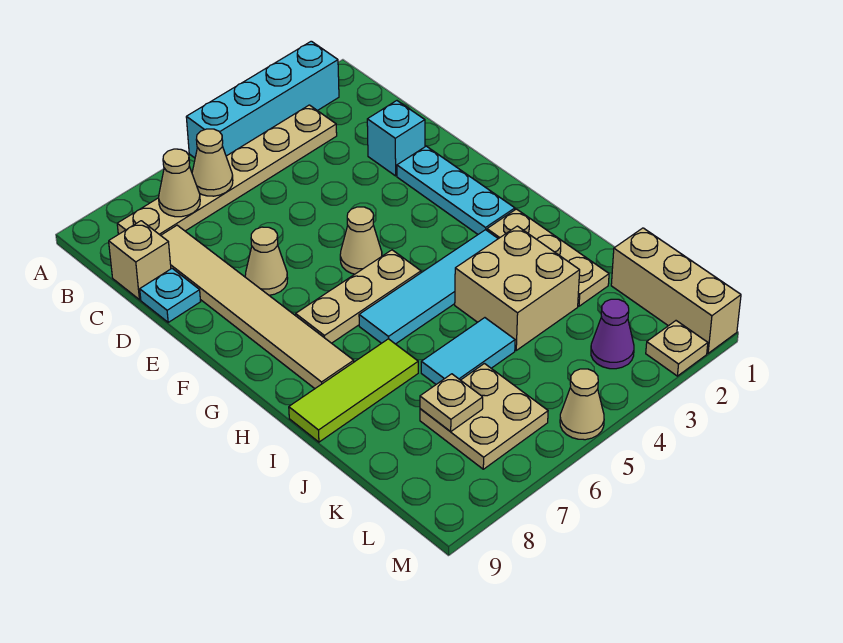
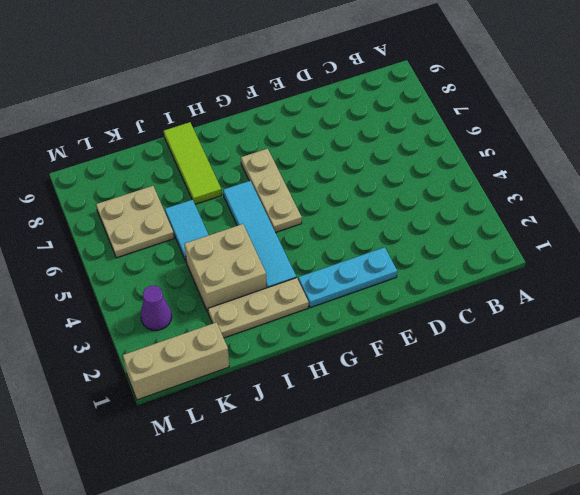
none -> cyan 1x4 brick [186,41,339,158]
none -> tan 1x6 plate [117,105,337,235]
none -> tan 1x6 tile [161,225,354,389]

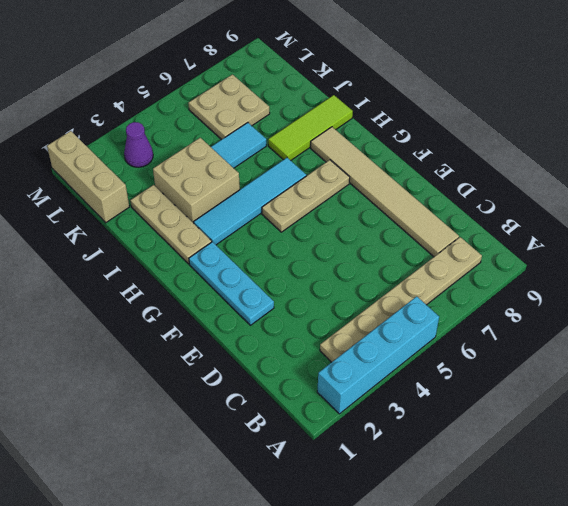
none -> tan 1x1 brick [109,221,171,300]
none -> cyan 1x1 brick [367,101,425,176]
none -> cyan 1x1 plate [140,269,201,322]

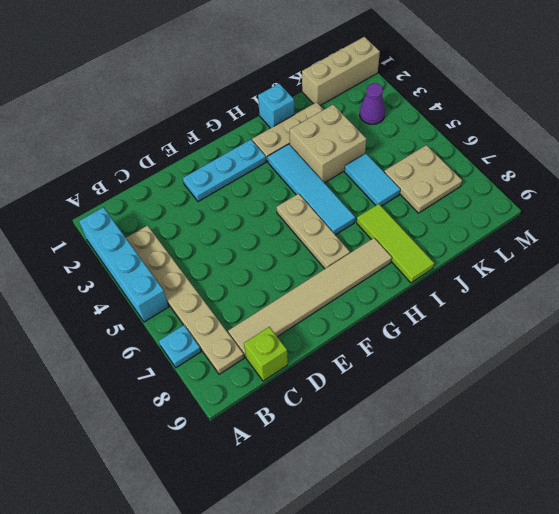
cyan 1x1 plate [159,325,201,368] -> cyan 1x1 plate moved to [140,269,201,322]
lime 1x1 brick [244,327,288,381] -> tan 1x1 brick [109,221,171,300]
cyan 1x1 brick [258,84,294,128] -> cyan 1x1 brick moved to [367,101,425,176]
none -> tan 1x1 cone [245,227,288,295]
none -> tan 1x1 cone [340,207,382,274]
none -> tan 1x1 plate [646,321,708,376]

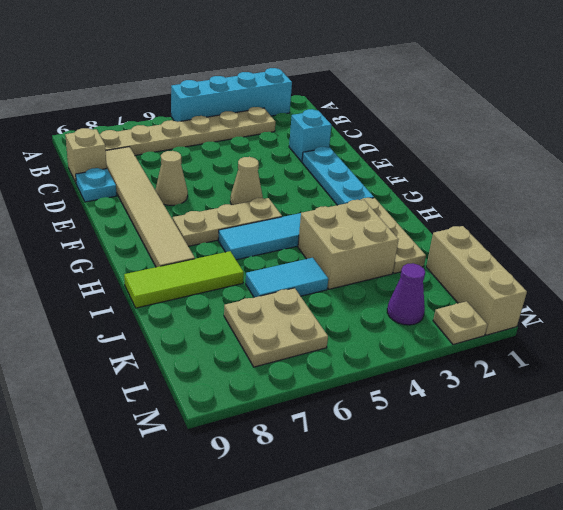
none -> tan 1x1 cone [560,369,604,440]
none -> tan 1x1 cone [192,129,233,196]
none -> tan 1x1 cone [159,149,200,217]

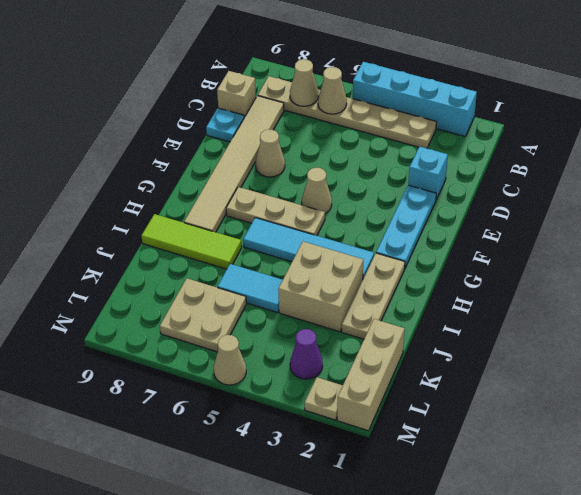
none -> tan 1x1 plate [420,374,483,432]

